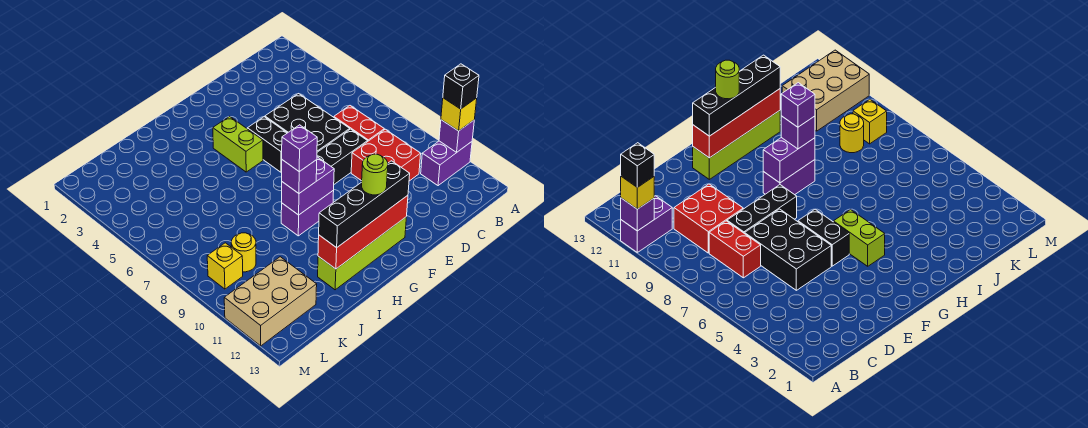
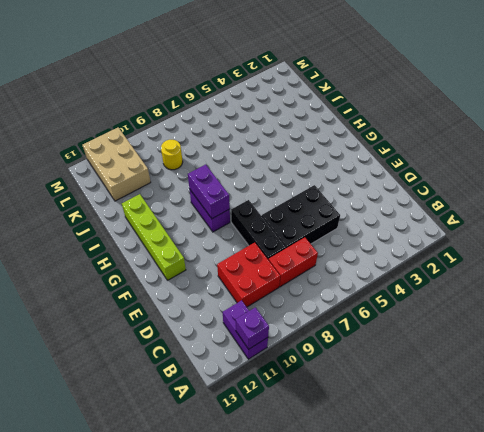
none -> black 1x2 brick [247,117,287,172]
none -> lime 1x2 brick [213,116,263,172]
none -> yellow 1x1 brick [207,243,243,289]

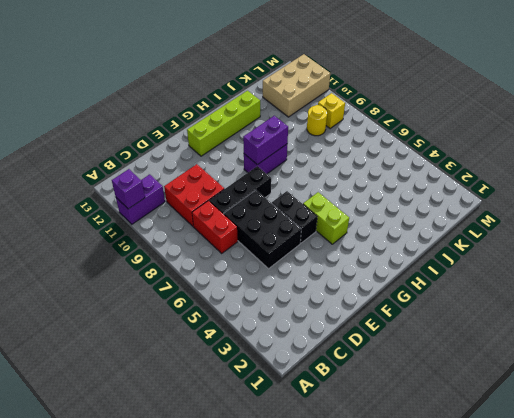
none -> red 1x4 brick [318,196,408,269]
none -> yellow 1x1 brick [441,98,477,131]
none -> black 1x4 brick [319,161,410,248]

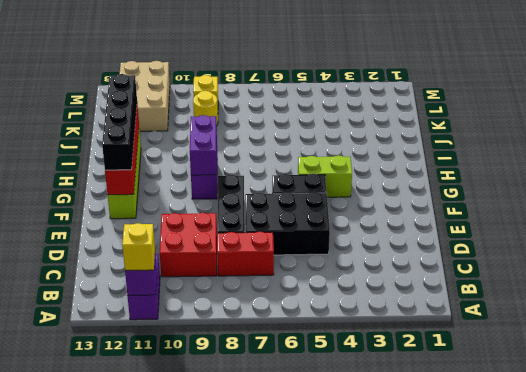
none -> purple 1x1 brick [282,160,317,193]
none -> black 1x1 brick [443,64,479,109]
none -> lime 1x1 round brick [362,154,388,195]

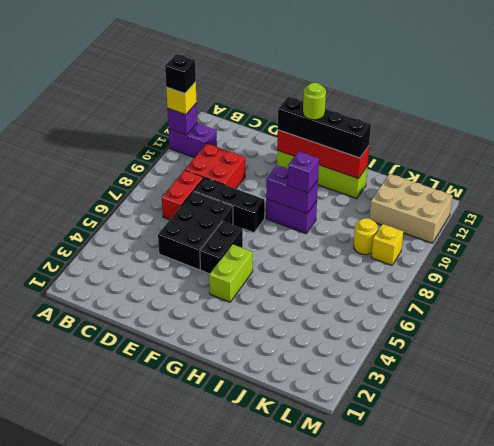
none -> purple 1x1 brick [282,125,317,172]

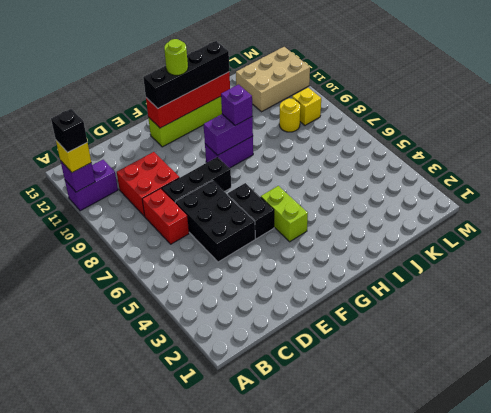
none -> purple 1x1 brick [282,125,317,172]

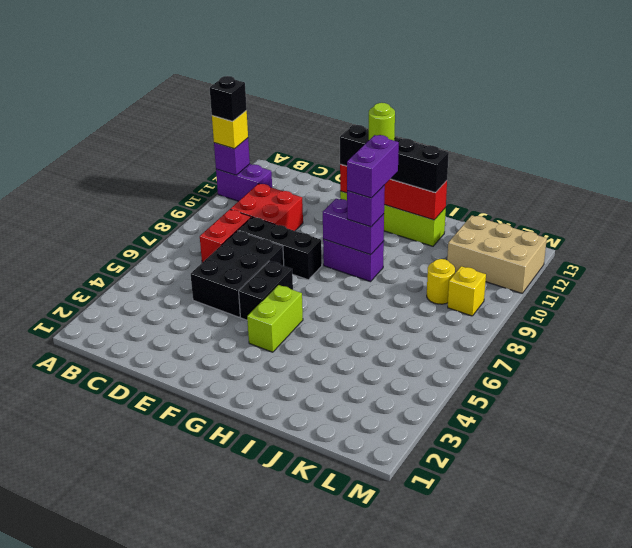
purple 1x2 brick [347,135,399,198] -> purple 1x1 brick [282,125,317,172]

